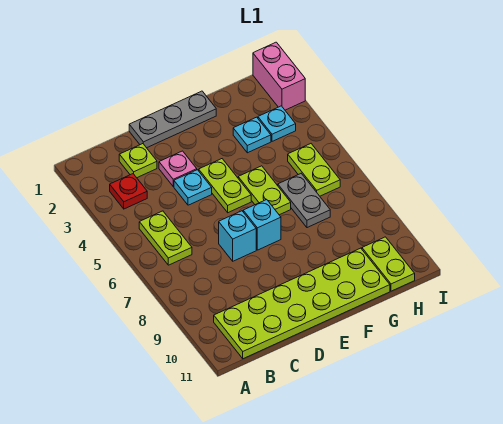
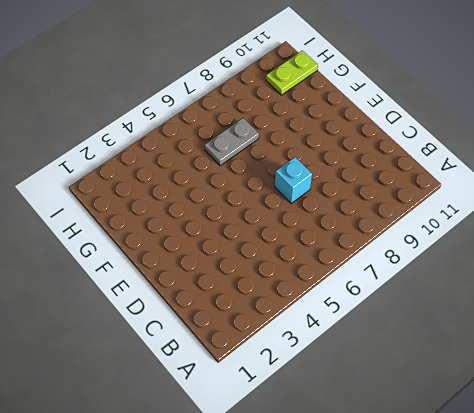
none -> red 1x1 plate [110,174,147,209]
none -> lime 1x2 plate [139,211,192,265]
none -> lime 2x6 plate [214,248,390,359]

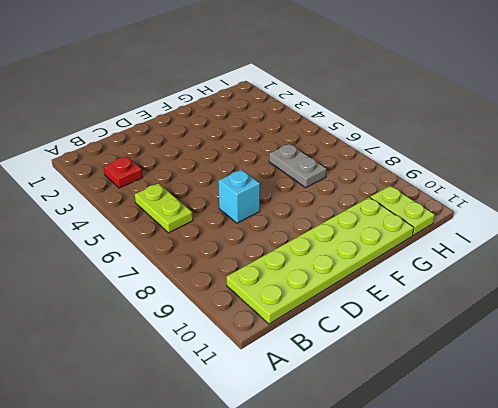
none -> lime 1x1 plate [119,144,157,178]
none -> grey 1x3 plate [129,91,216,148]
none -> pink 1x1 plate [159,151,197,186]

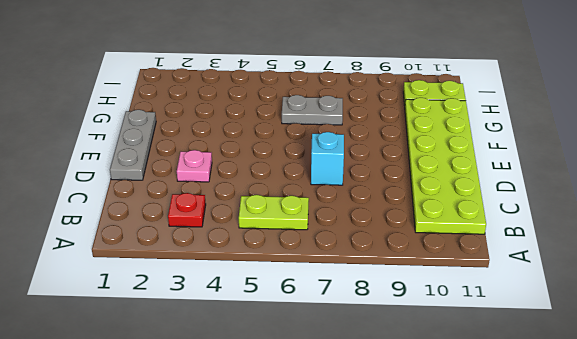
none -> lime 1x1 plate [119,144,157,178]
none -> cyan 1x1 plate [174,170,212,205]
none -> lime 1x2 plate [199,159,251,213]

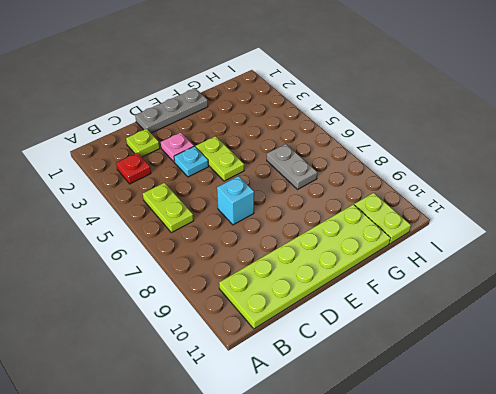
none -> cyan 1x1 brick [243,200,281,250]
none -> lime 1x2 plate [238,166,291,215]
none -> cyan 1x1 plate [233,117,271,153]

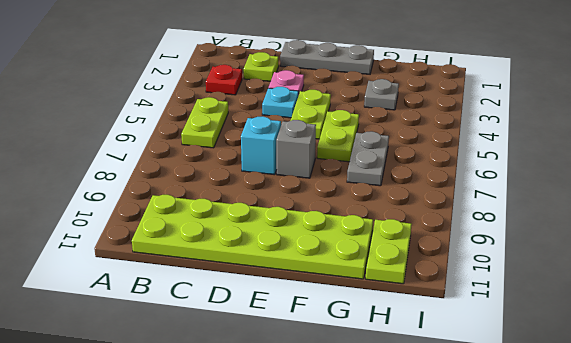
grey 1x1 brick [276,120,316,178] -> cyan 1x1 brick [243,200,281,250]
grey 1x1 plate [364,79,399,110] -> cyan 1x1 plate [233,117,271,153]
none -> cyan 1x1 plate [258,106,296,141]
none -> lime 1x2 plate [288,144,340,196]
none -> pink 1x2 brick [253,42,305,110]

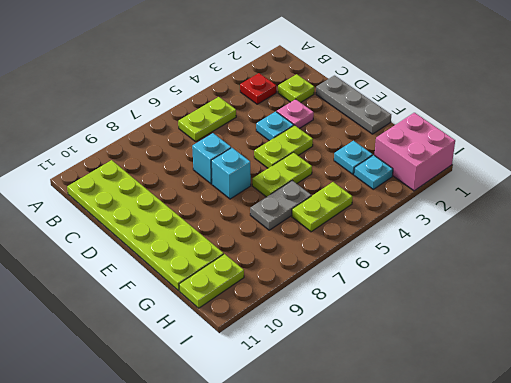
pink 2x2 brick [375,113,455,191] -> pink 1x2 brick [253,42,305,110]

